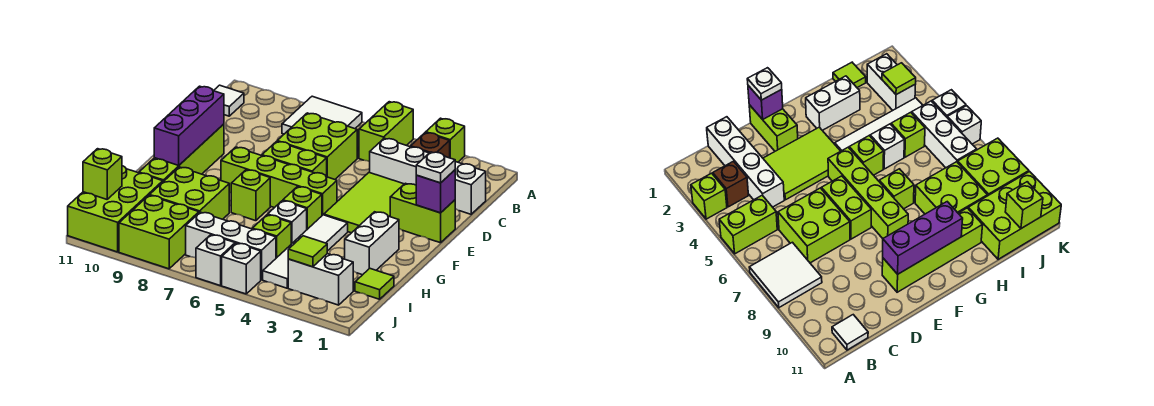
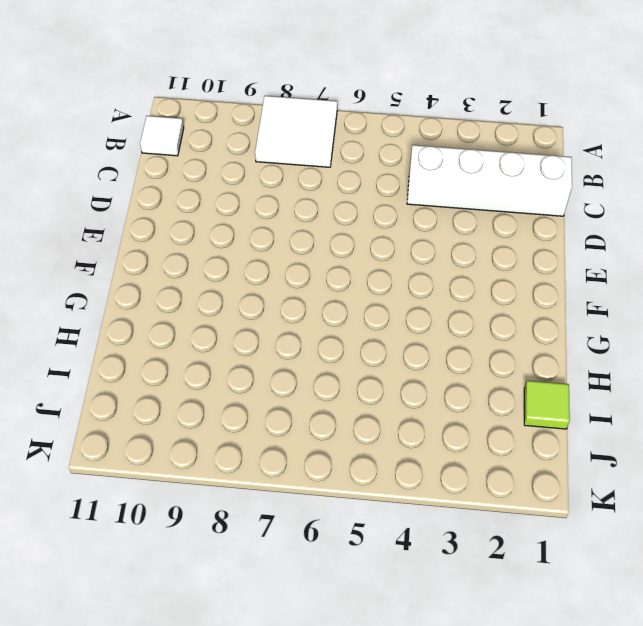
none -> lime 1x1 brick [426,118,465,162]
none -> lime 1x2 brick [359,102,413,162]
none -> brown 1x1 brick [411,132,450,158]
none -> lime 2x2 brick [277,113,357,179]

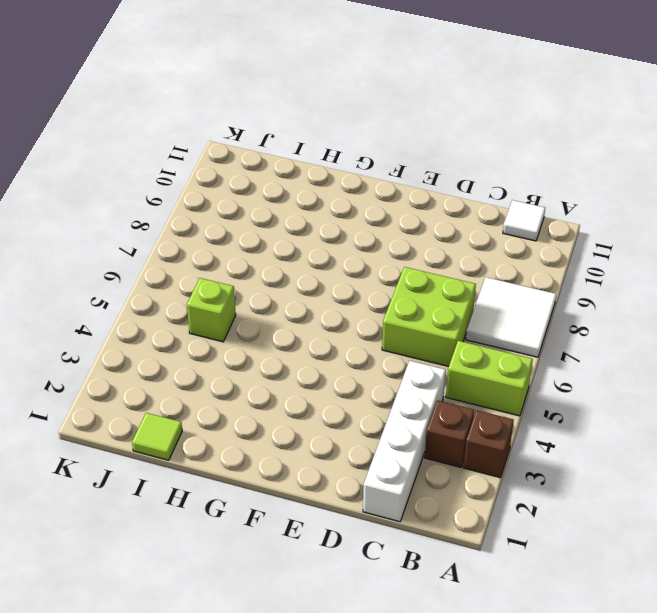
brown 1x1 brick [464,410,514,478] -> lime 1x1 brick [426,118,465,162]
none -> lime 2x3 tile [324,172,404,233]
none -> lime 1x2 brick [390,183,455,243]
none -> lime 1x2 brick [262,141,327,177]
none -> lime 1x4 brick [139,124,224,182]

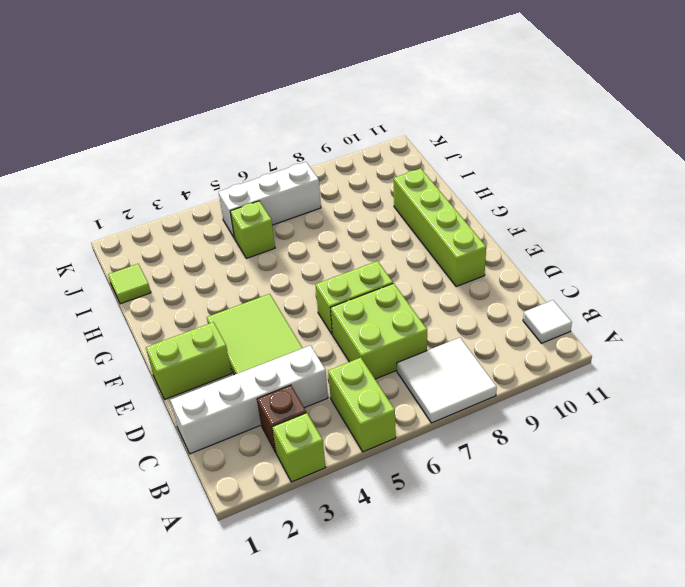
none -> lime 1x4 brick [221,147,337,215]
none -> white 1x2 brick [345,212,399,275]
none -> white 1x4 tile [263,215,348,288]
none -> lime 1x1 brick [283,187,322,229]

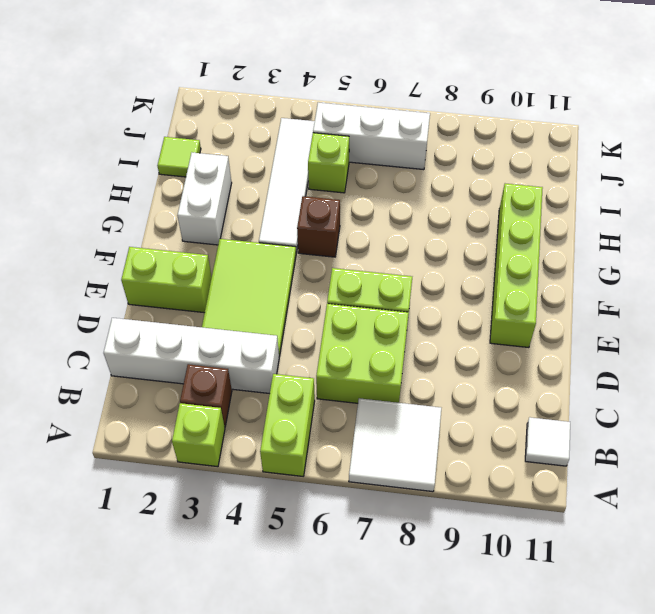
brown 1x1 brick [297,196,340,257] -> lime 1x1 brick [283,187,322,229]
none -> lime 1x4 brick [221,147,337,215]
none -> lime 1x1 brick [231,170,270,221]
none -> white 1x1 brick [268,201,307,244]
none -> lime 2x2 brick [150,167,229,219]

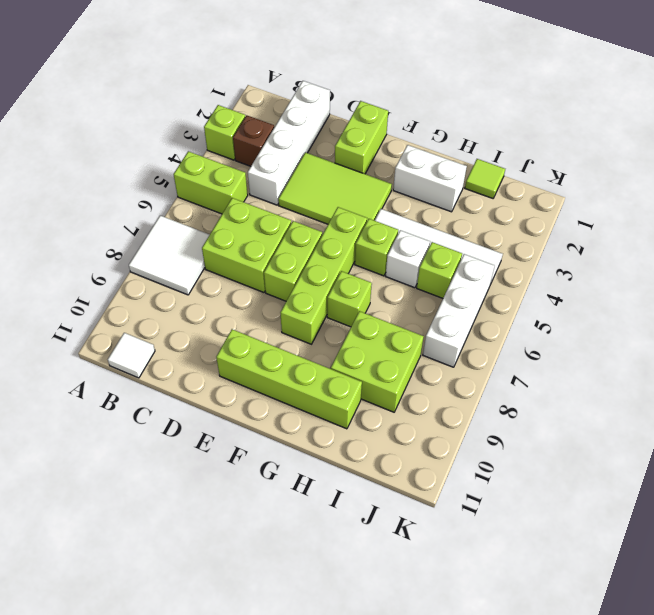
none -> lime 2x3 brick [68,166,163,252]
none -> white 1x2 brick [288,254,353,305]
none -> lime 2x2 brick [119,195,199,269]
none -> white 1x1 brick [222,243,261,294]

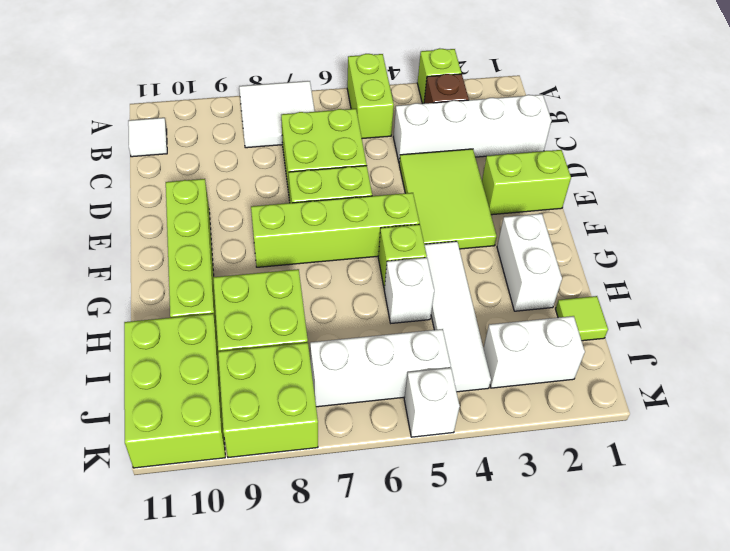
none -> lime 1x1 brick [231,170,270,221]
none -> lime 1x1 brick [252,215,291,258]
none -> white 1x1 brick [196,235,235,286]
none -> purple 1x1 brick [416,170,455,213]

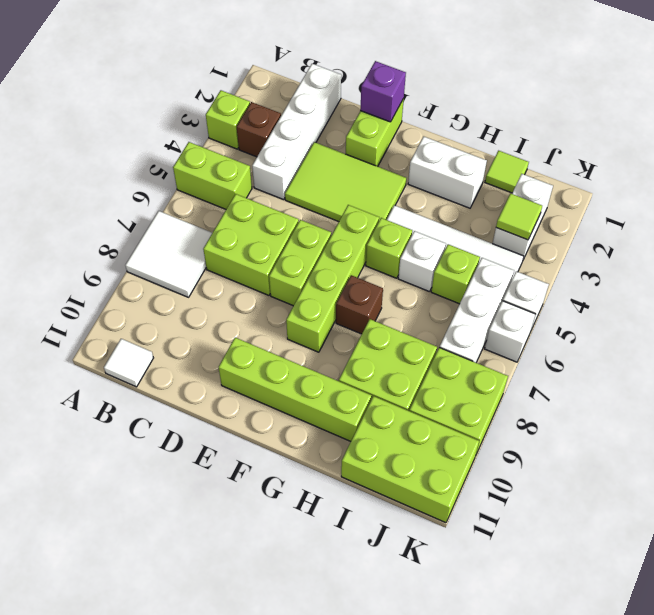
brown 1x1 brick [336,275,383,334] -> lime 1x1 brick [231,170,270,221]
none -> purple 1x3 brick [154,86,224,165]
none -> lime 1x1 brick [83,149,122,199]
none -> white 1x1 plate [416,152,455,183]

